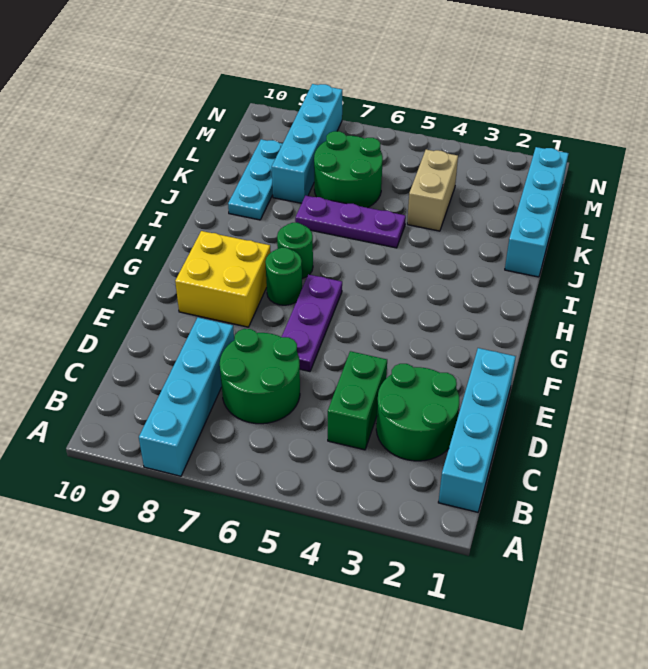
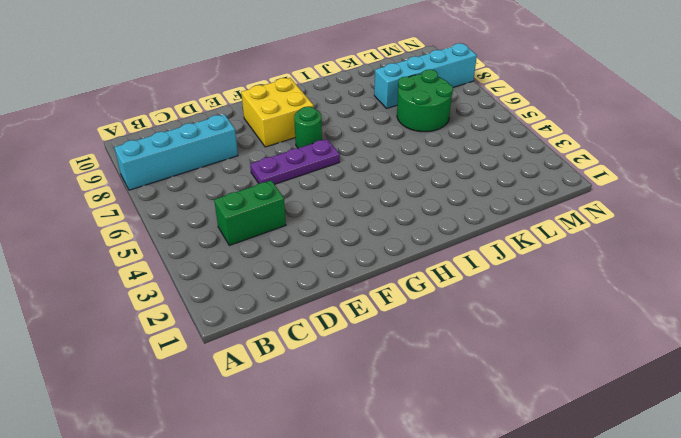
none -> cyan 1x4 brick [438,348,516,512]
none -> green 2x2 round brick [376,364,459,461]
none -> green 2x2 round brick [220,329,300,424]

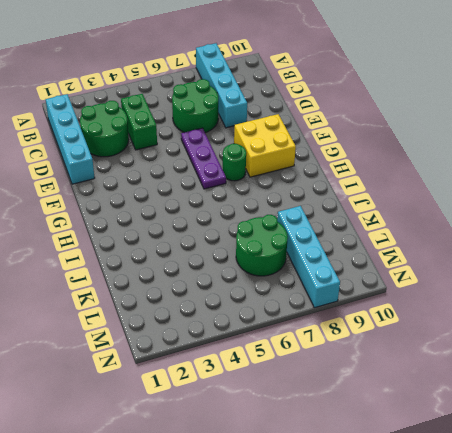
none -> green 1x1 round brick [277,223,313,279]
none -> cyan 1x4 brick [505,147,569,277]
none -> purple 1x3 plate [295,195,406,248]

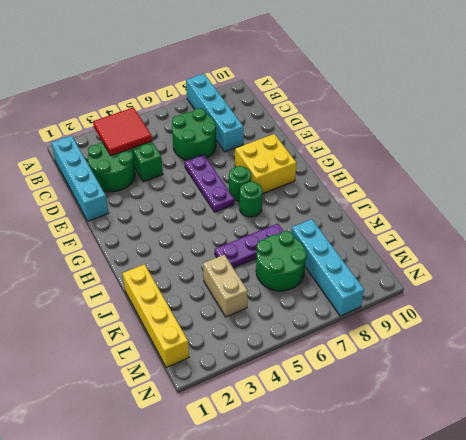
red 2x2 tile [93,107,152,156] -> none
yellow 1x4 brick [122,264,189,368] -> cyan 1x4 brick [505,147,569,277]
none -> cyan 1x3 plate [228,139,283,220]

